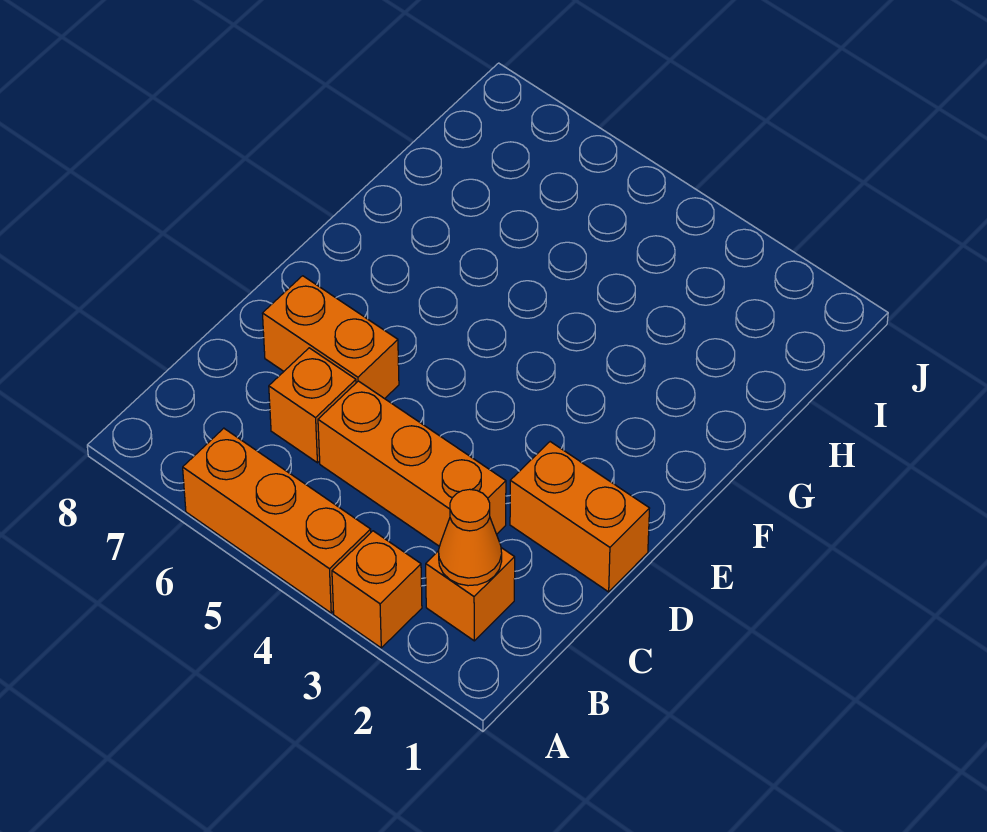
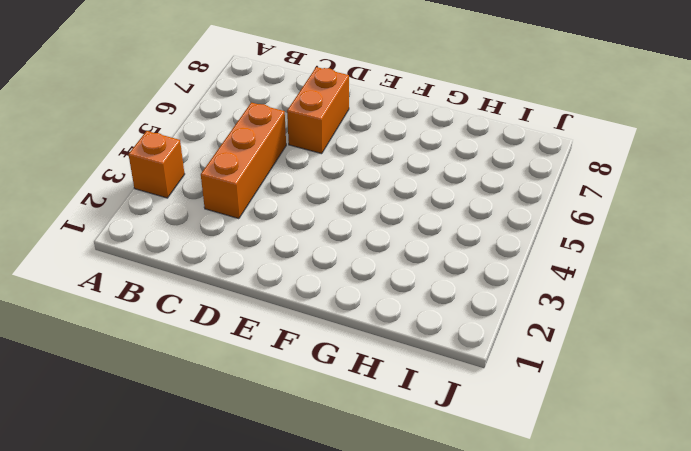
none -> orange 1x3 brick [183,428,371,613]
none -> orange 1x1 brick [426,548,515,641]

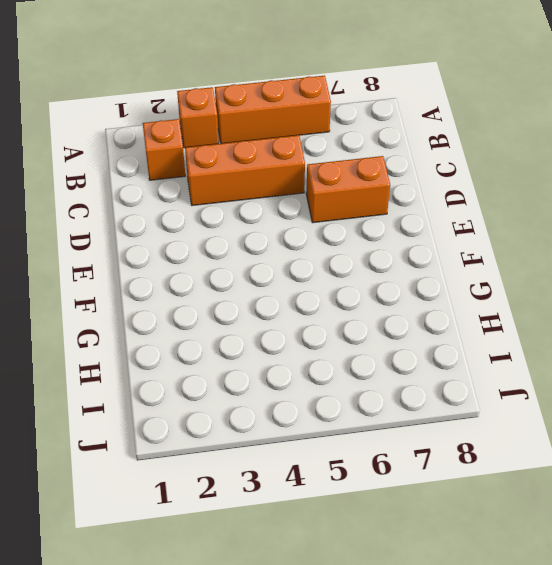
none -> orange 1x1 brick [269,348,356,463]
none -> orange 1x2 brick [510,442,650,592]

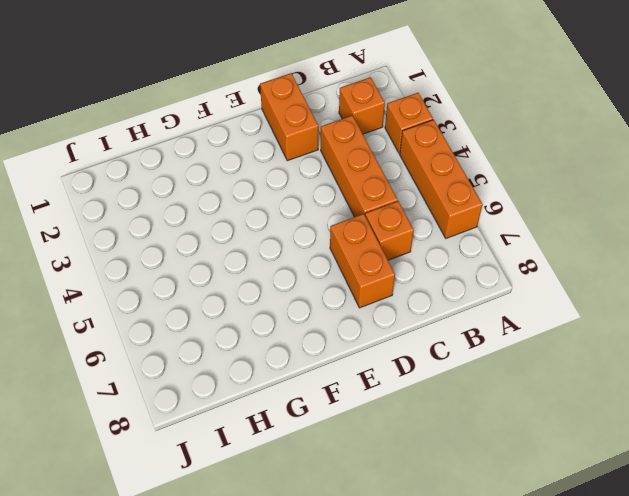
none -> orange 1x1 cone [439,489,502,586]

